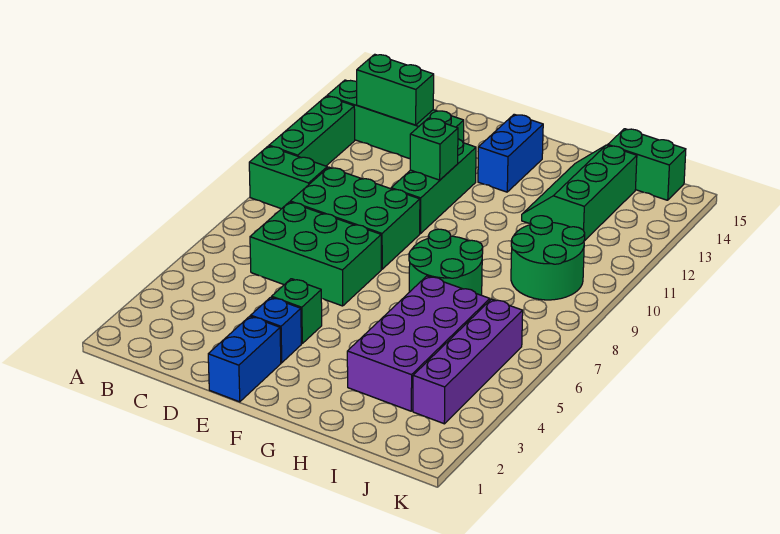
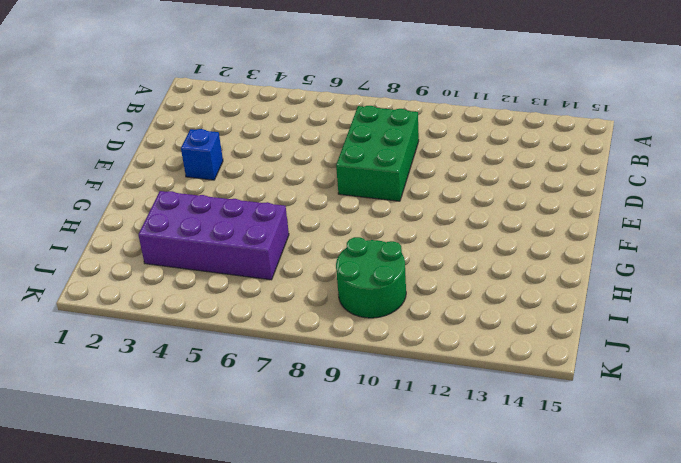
none -> green 1x2 brick [249,146,327,209]
none -> green 1x3 brick [269,96,355,166]
none -> green 1x4 brick [327,80,464,159]

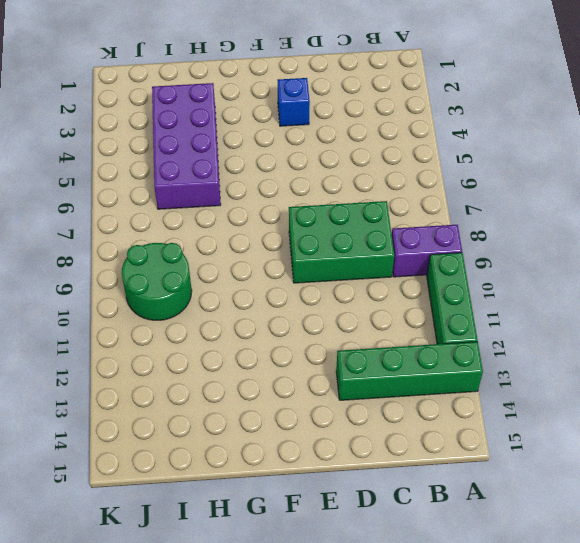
purple 1x2 brick [392,225,462,277] -> green 1x2 brick [249,146,327,209]
none -> green 2x3 brick [250,202,381,306]
none -> blue 1x2 brick [208,316,281,402]
none -> green 1x1 brick [272,279,322,343]

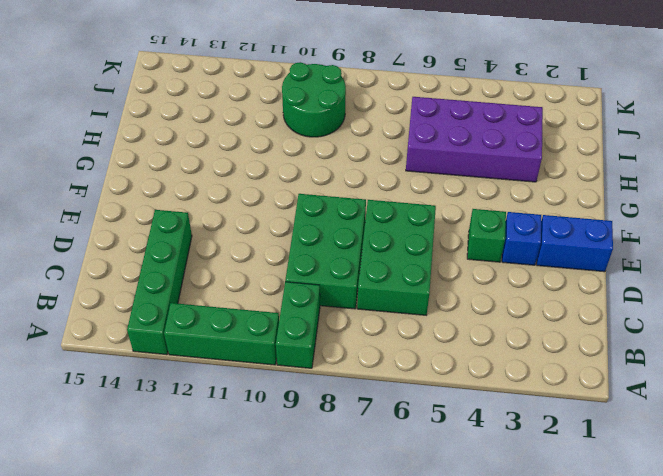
none -> green 1x3 brick [391,139,476,234]
none -> blue 1x2 brick [478,114,543,192]
none -> green 2x2 round brick [409,229,483,295]

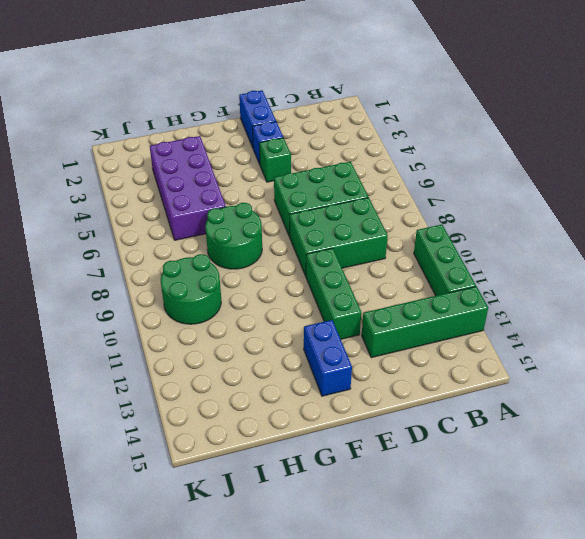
none -> green 1x2 brick [249,146,327,209]
none -> green 2x3 slope [522,145,637,241]
none -> green 1x2 brick [608,129,686,200]

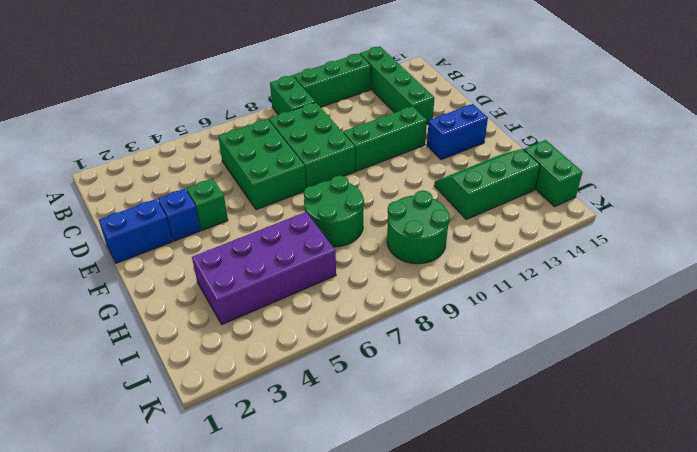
none -> purple 1x4 brick [413,299,523,424]
none -> green 1x2 brick [357,54,434,125]
none -> green 1x1 brick [410,118,458,180]

